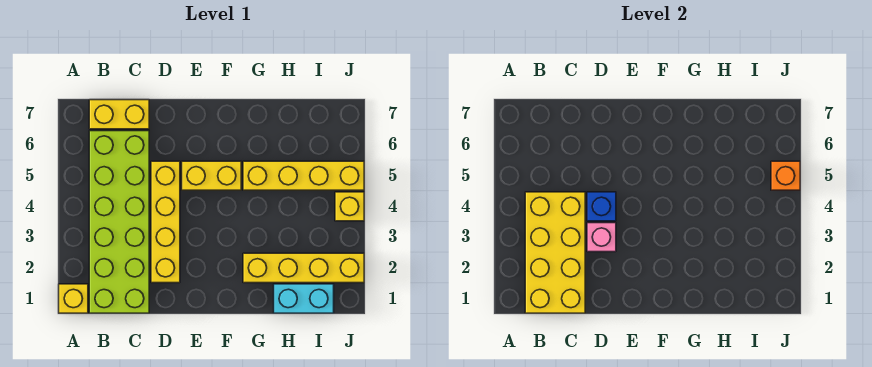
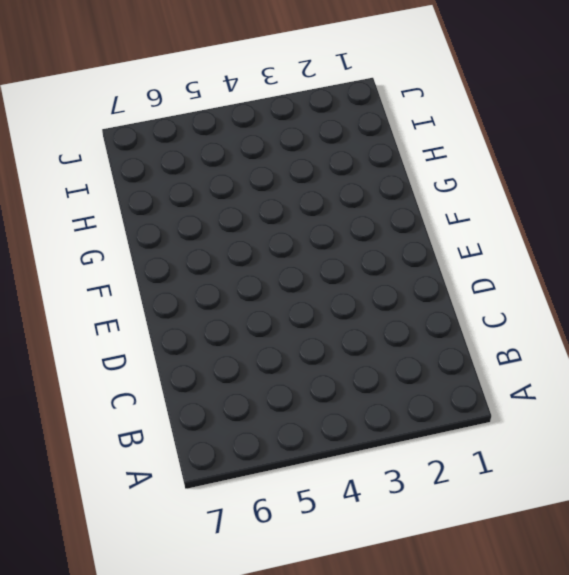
none -> yellow 1x1 brick [59,284,88,313]
none -> lime 2x6 brick [89,131,149,313]
none -> yellow 1x2 brick [89,100,149,129]

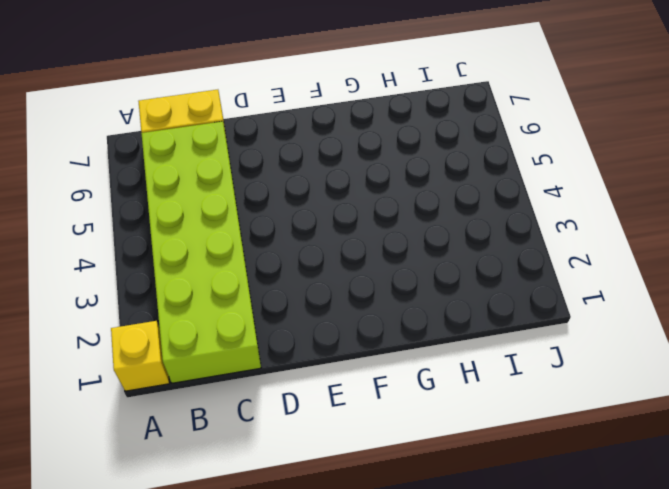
none -> yellow 1x4 brick [151,161,180,283]
none -> yellow 1x2 brick [182,161,241,190]
none -> yellow 1x4 brick [243,253,364,283]

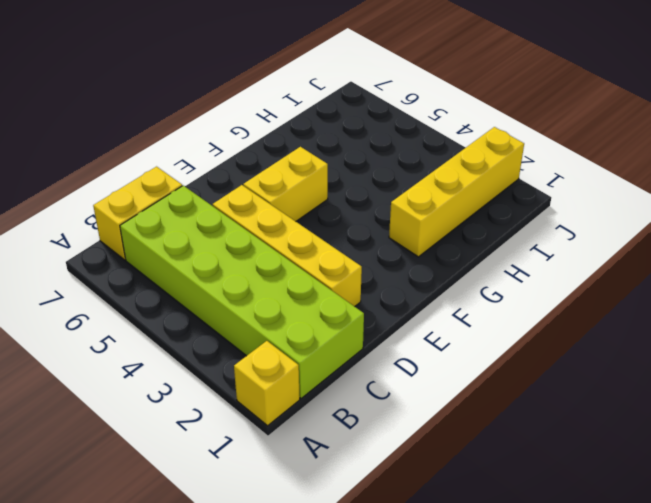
none -> yellow 1x4 brick [243,161,364,190]
none -> cyan 1x2 brick [274,284,334,313]
none -> yellow 1x1 brick [335,192,364,221]

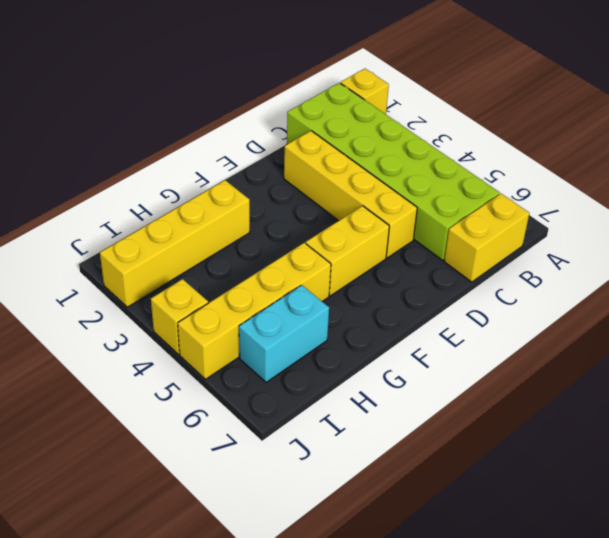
cyan 1x2 brick [239,285,329,382] -> cyan 1x2 brick moved to [274,284,334,313]
none -> yellow 2x4 brick [525,192,585,313]
none -> pink 1x1 brick [587,223,616,252]
none -> blue 1x1 brick [587,192,616,221]

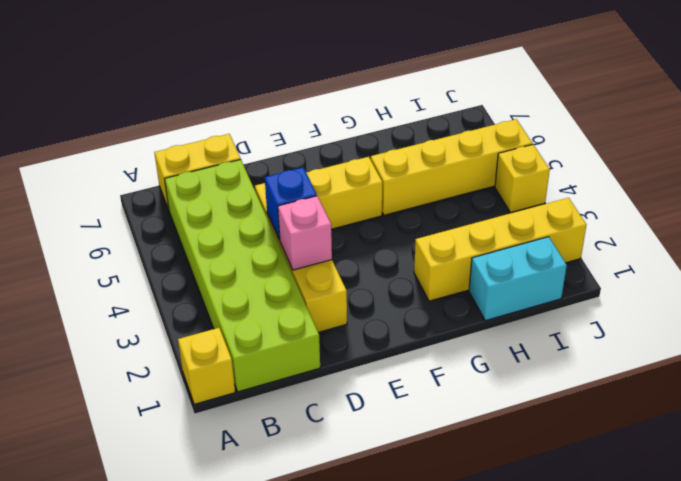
none -> yellow 2x4 brick [525,192,585,313]
none -> orange 1x1 brick [771,161,800,190]

